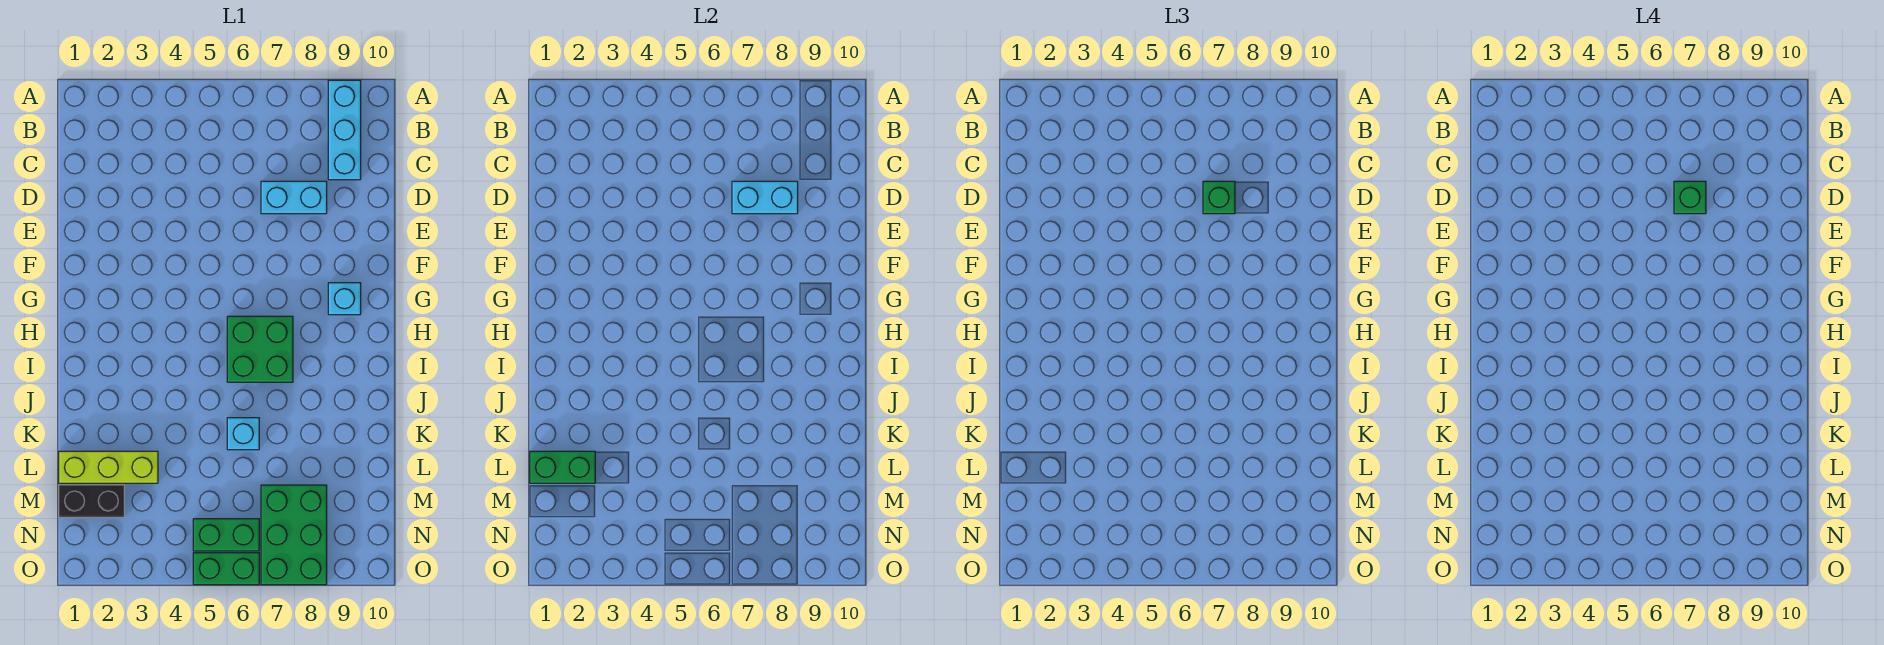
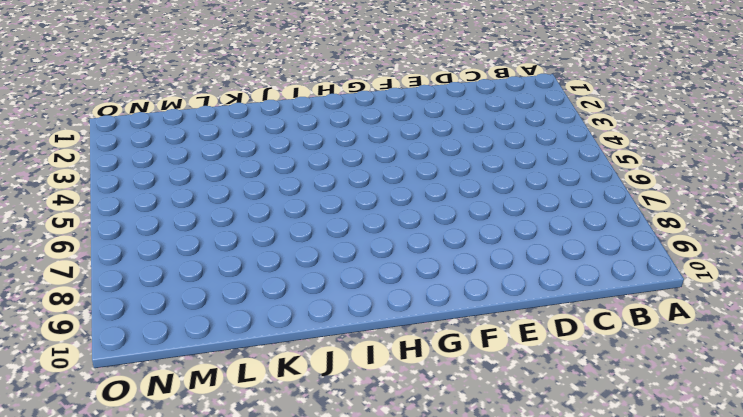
none -> cyan 1x3 brick [328,80,361,180]
none -> cyan 1x2 brick [261,181,327,214]
none -> cyan 1x1 brick [328,283,361,315]

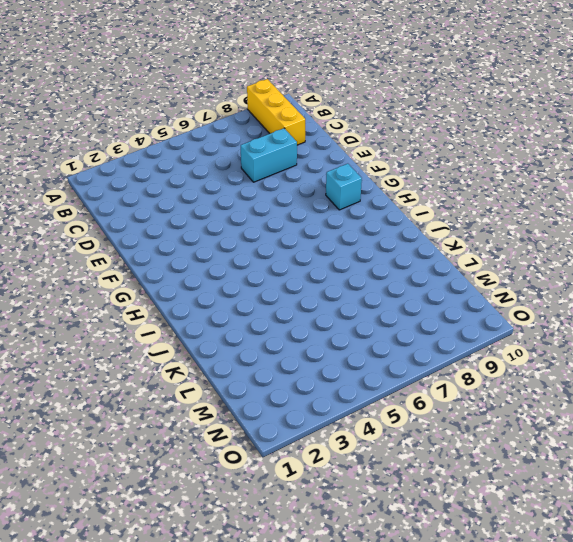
yellow 1x3 brick [247,79,305,145] -> cyan 1x3 brick [328,80,361,180]
none -> green 2x2 brick [227,316,293,382]
none -> cyan 1x1 brick [227,418,259,450]
none -> lime 1x3 brick [59,451,158,483]

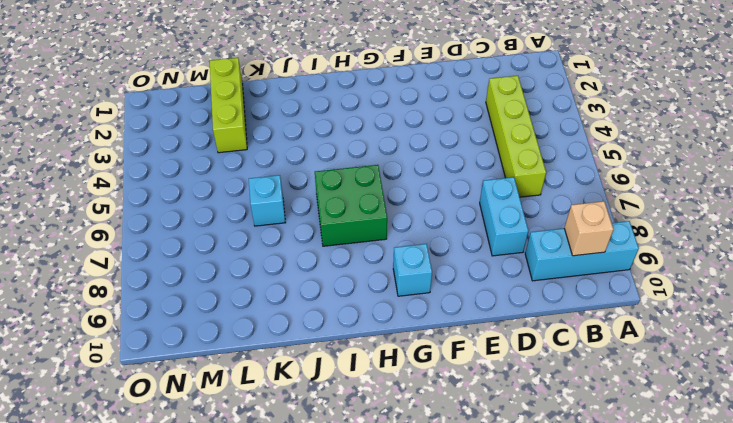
tan 1x1 brick [564,201,614,256] -> none
lime 1x4 brick [486,76,546,197] -> none
none -> black 1x2 brick [59,485,124,517]
none -> green 2x3 brick [261,485,327,585]
none -> green 1x2 brick [193,519,259,551]

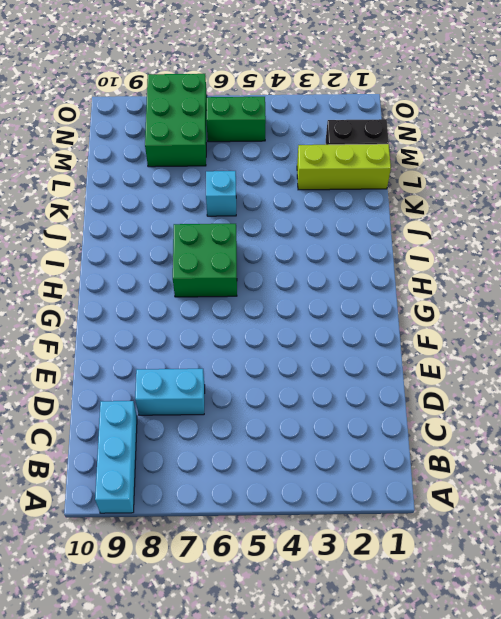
none -> cyan 1x1 brick [328,283,361,315]
none -> green 1x2 brick [193,553,259,585]
none -> cyan 1x2 brick [732,181,798,214]

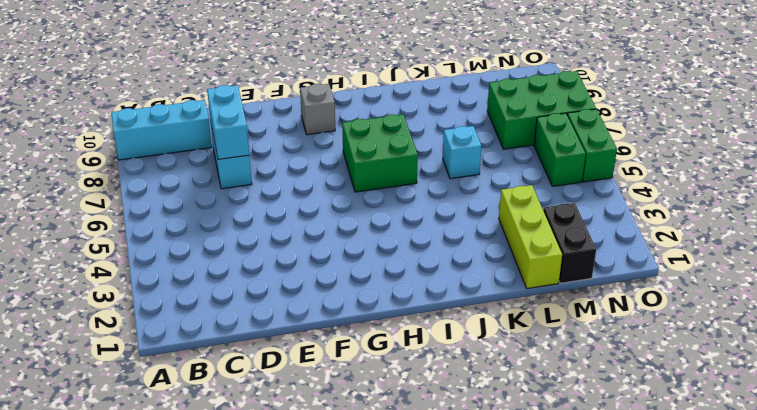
grey 1x1 brick [300,84,335,135] -> cyan 1x1 brick [328,283,361,315]
none -> green 1x2 brick [530,451,595,483]
none -> green 1x1 brick [1203,181,1235,214]
none -> green 1x1 brick [1674,181,1706,214]

